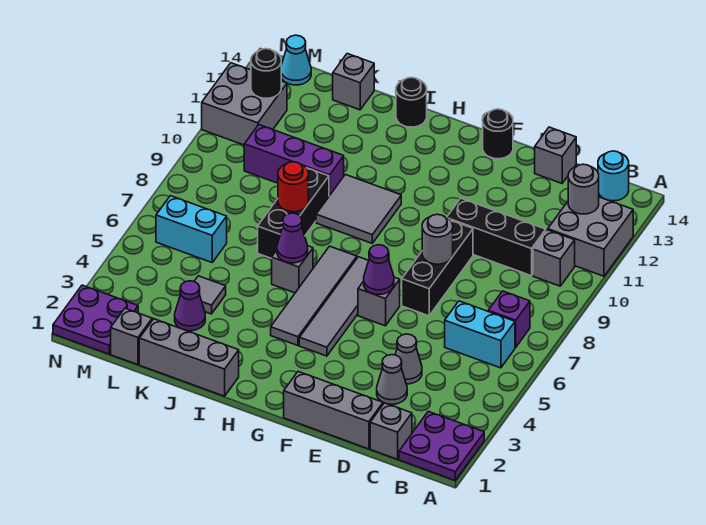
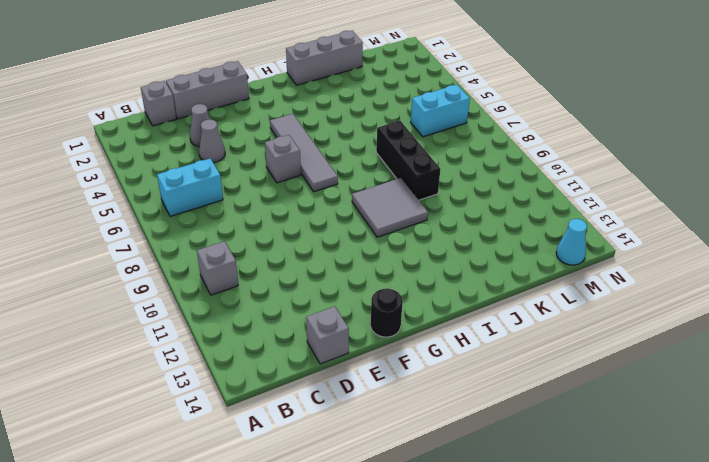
none -> purple 2x2 plate [399,411,484,480]
none -> grey 2x2 brick [548,197,633,276]
none -> purple 1x1 brick [488,291,530,347]
none -> cyan 1x1 round brick [598,151,629,201]

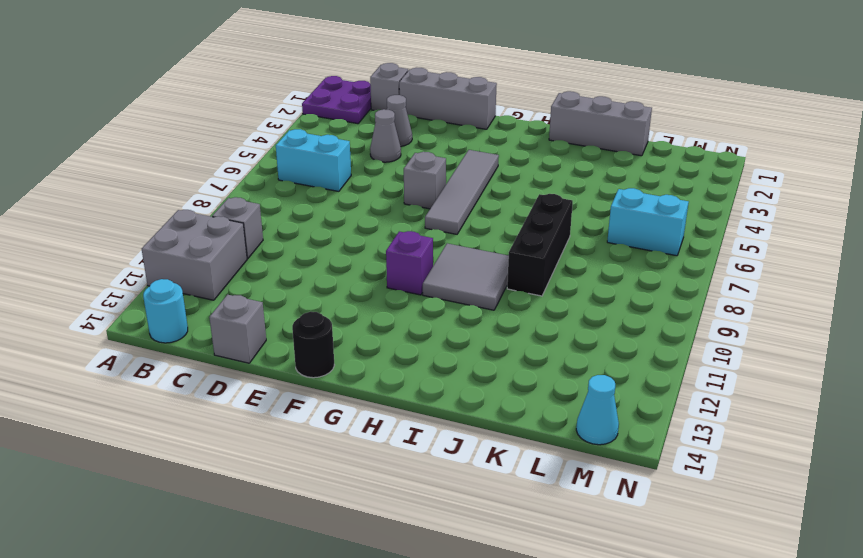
purple 1x1 brick [386,231,433,295] -> purple 1x1 brick moved to [488,291,530,347]
none -> black 1x3 brick [447,198,546,276]
none -> black 1x3 brick [402,221,473,316]
none -> grey 1x4 tile [271,246,357,346]
none -> grey 1x1 brick [272,246,313,293]

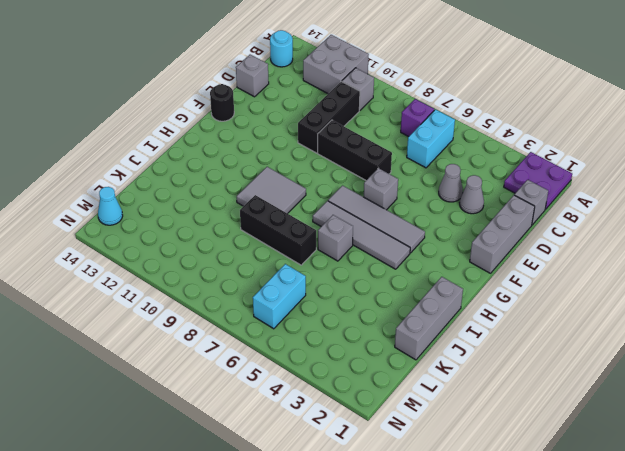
none -> black 1x1 round brick [396,77,427,127]
none -> purple 1x3 brick [244,125,344,196]
none -> purple 1x1 cone [175,281,205,331]
none -> grey 1x1 tile [194,276,226,314]

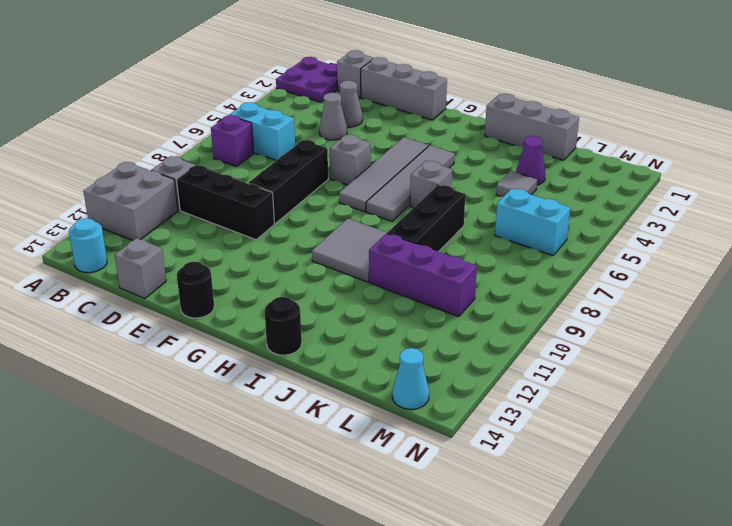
none -> grey 1x1 brick [333,54,374,110]
none -> grey 1x1 brick [111,308,152,365]
none -> purple 2x2 plate [53,285,138,354]
none -> grey 2x2 brick [202,63,287,145]

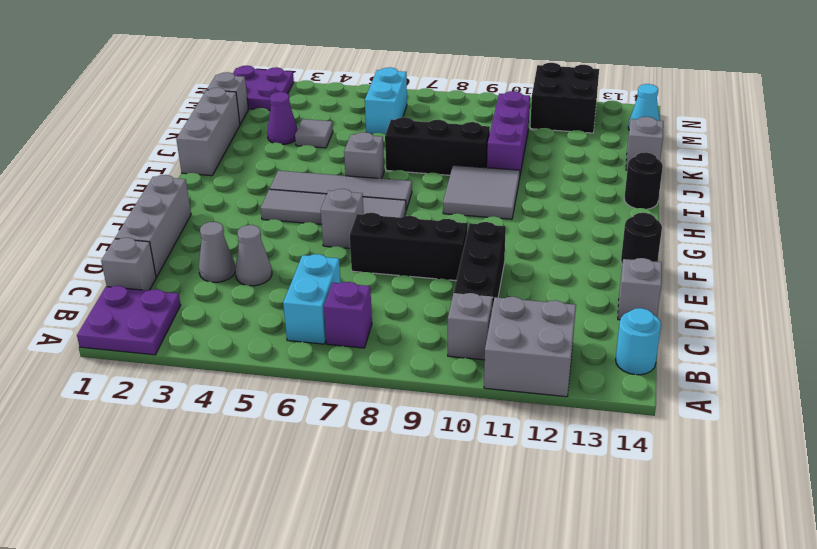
black 2x2 brick [530,63,599,133] -> grey 2x2 brick [202,63,287,145]
none -> grey 1x1 round brick [568,164,599,214]
none -> grey 1x1 round brick [422,214,453,264]
none -> purple 1x1 cone [364,245,394,294]
none -> purple 1x1 cone [277,213,308,263]

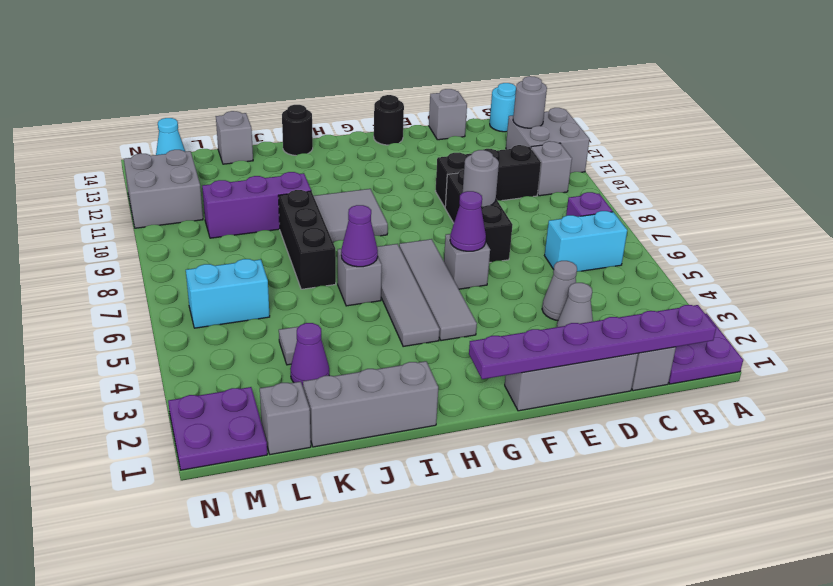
purple 1x6 plate [469,305,716,379] -> none
none -> red 1x1 round brick [278,162,308,212]
none -> black 1x1 round brick [251,49,281,98]

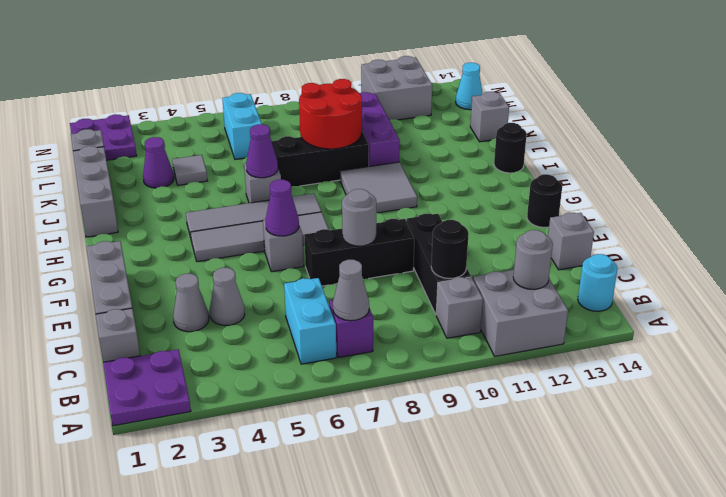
grey 1x1 cone [333,260,369,321] -> none
black 1x1 round brick [431,220,469,278] -> black 1x1 round brick moved to [251,49,281,98]
red 2x2 round brick [299,79,362,149] -> red 1x1 round brick [278,162,308,212]

